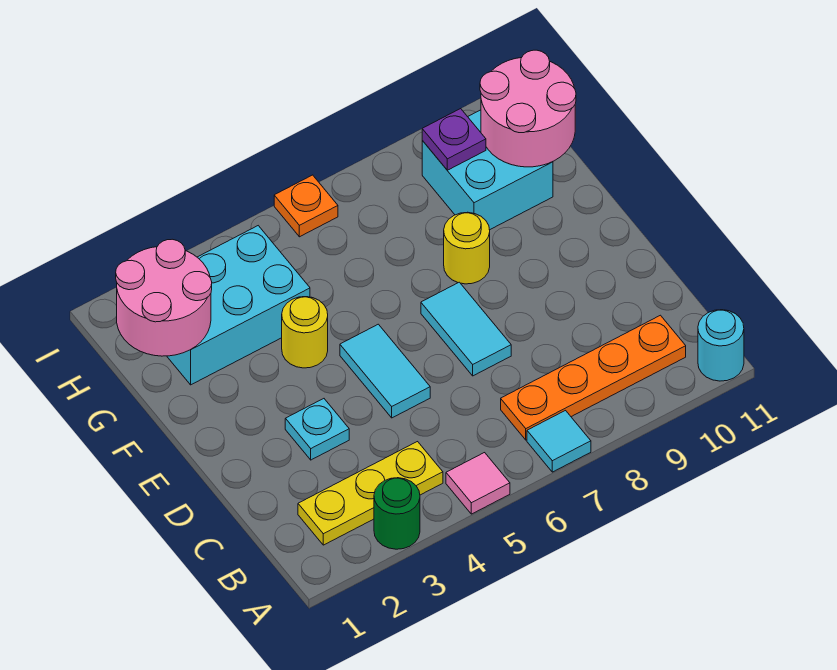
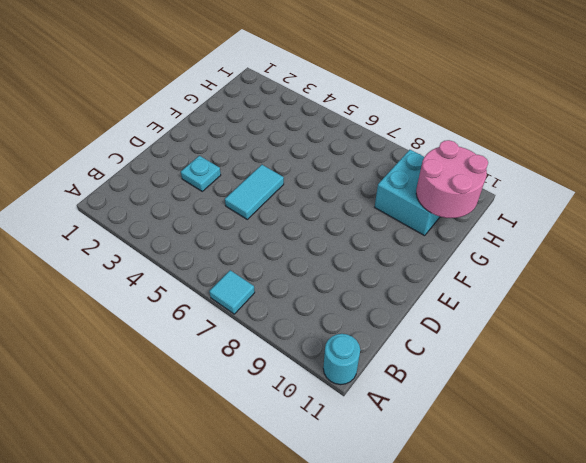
none -> green 1x1 round brick [374,478,420,549]
none -> pink 1x1 tile [446,453,510,514]
none -> yellow 1x3 plate [298,442,443,545]

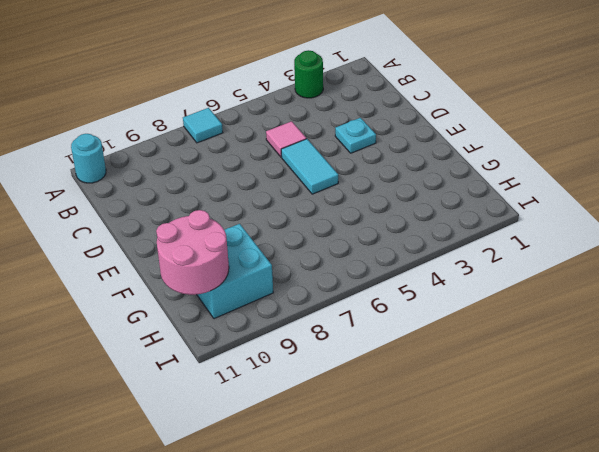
pink 1x1 tile [266,121,306,157] -> pink 1x1 tile moved to [446,453,510,514]
none -> yellow 1x3 plate [298,442,443,545]
none -> orange 1x4 plate [501,315,686,440]
none -> cyan 1x2 tile [421,282,511,376]

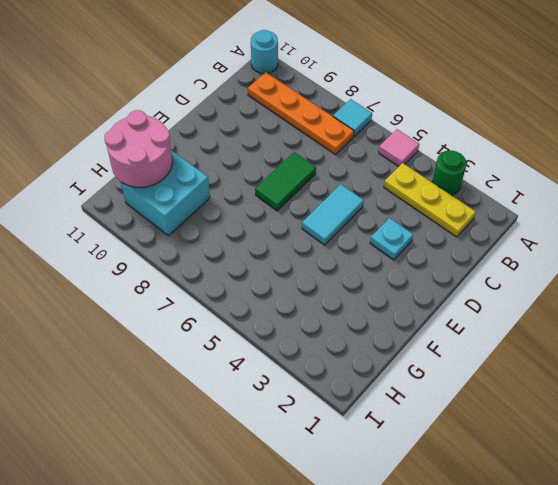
green 1x2 tile [255,152,316,211] -> cyan 1x2 tile [421,282,511,376]
none -> yellow 1x1 round brick [282,297,328,368]
none -> yellow 1x1 round brick [444,212,490,284]
none -> cyan 2x3 brick [167,226,310,385]

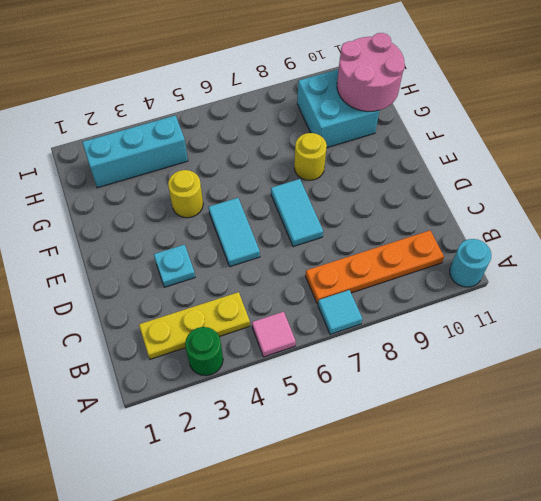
cyan 1x3 brick [82,116,188,188] -> cyan 2x3 brick [167,226,310,385]
none -> orange 1x1 plate [274,175,338,237]
none -> pink 2x2 round brick [116,239,212,356]
none -> purple 1x1 plate [422,109,486,170]

